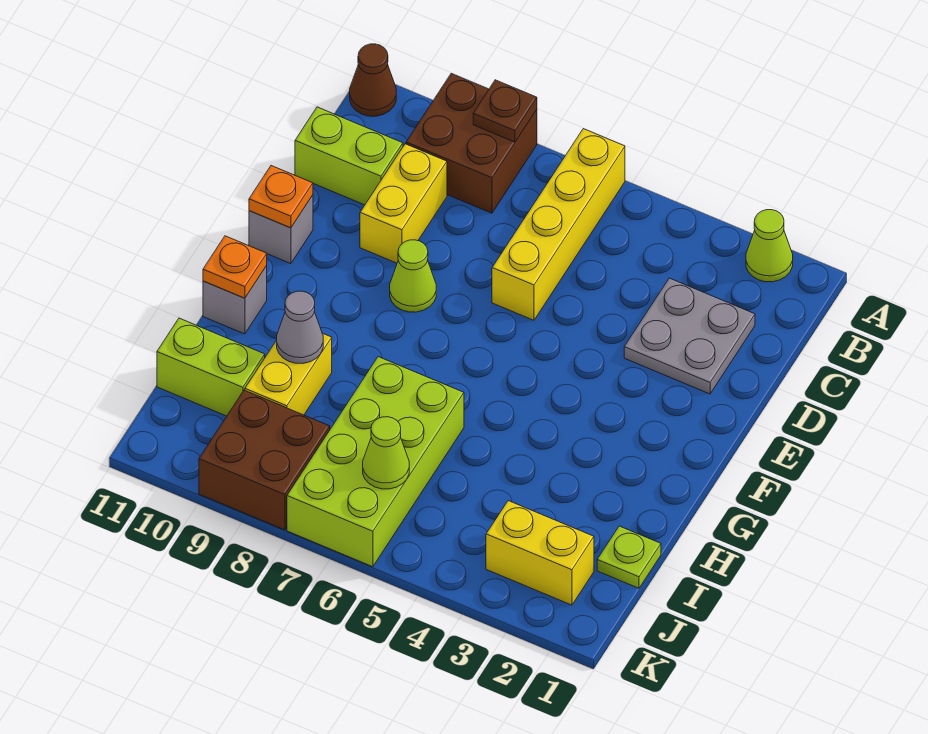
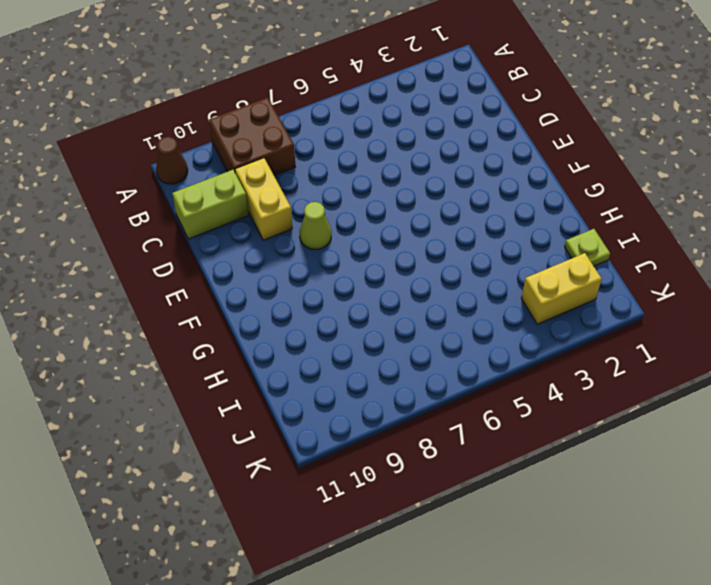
none -> lime 1x1 cone [746,210,793,282]
none -> yellow 1x4 brick [492,129,625,320]
none -> grey 2x2 plate [624,278,755,394]

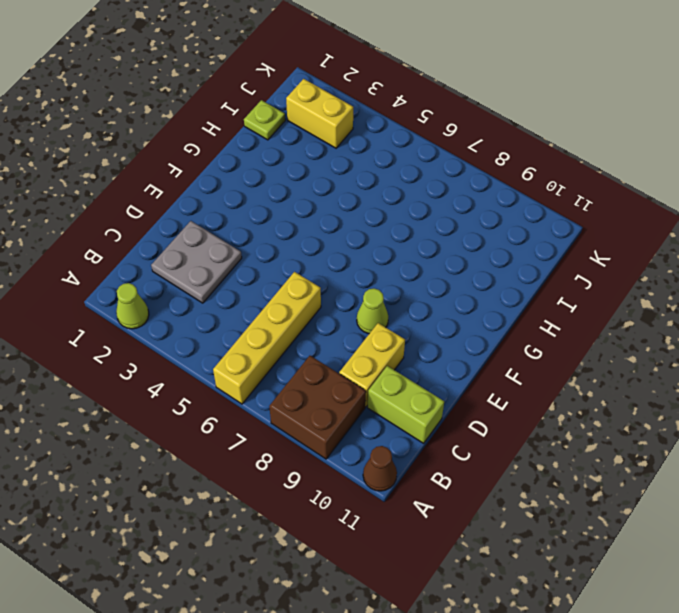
none -> grey 1x1 brick [249,195,313,264]
none -> grey 1x1 brick [203,266,267,334]
none -> lime 2x4 brick [287,357,464,567]

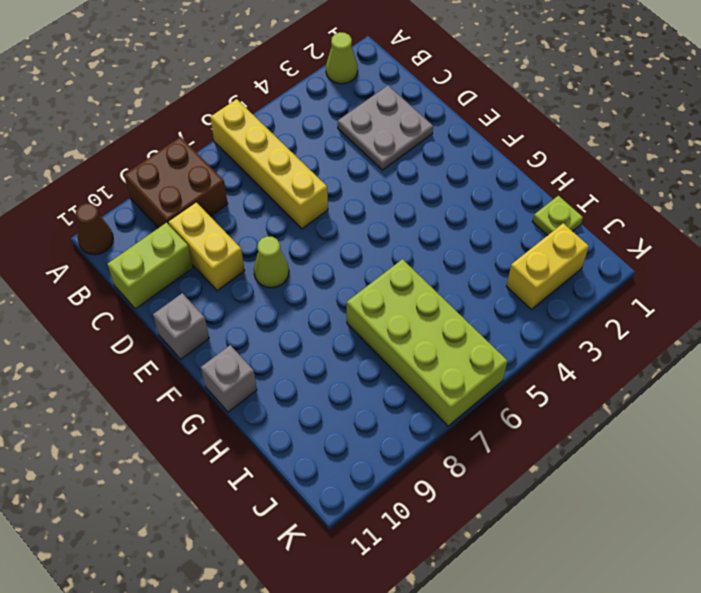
none -> yellow 1x2 brick [245,333,332,415]
none -> lime 1x2 brick [157,318,265,416]
none -> brown 2x2 brick [199,390,330,530]

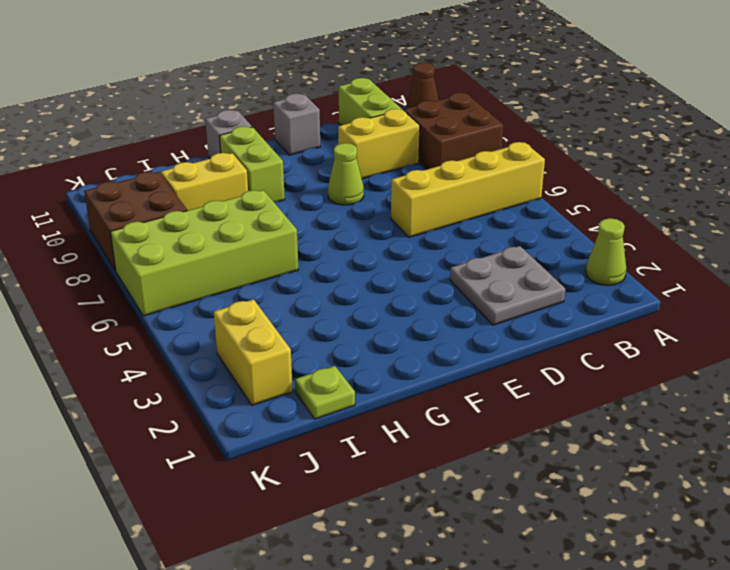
lime 1x2 brick [219,126,285,202] -> lime 1x2 brick moved to [157,318,265,416]
none -> brown 1x1 plate [473,80,537,142]
none -> orange 1x1 plate [249,166,313,228]
none -> orange 1x1 plate [203,236,267,298]

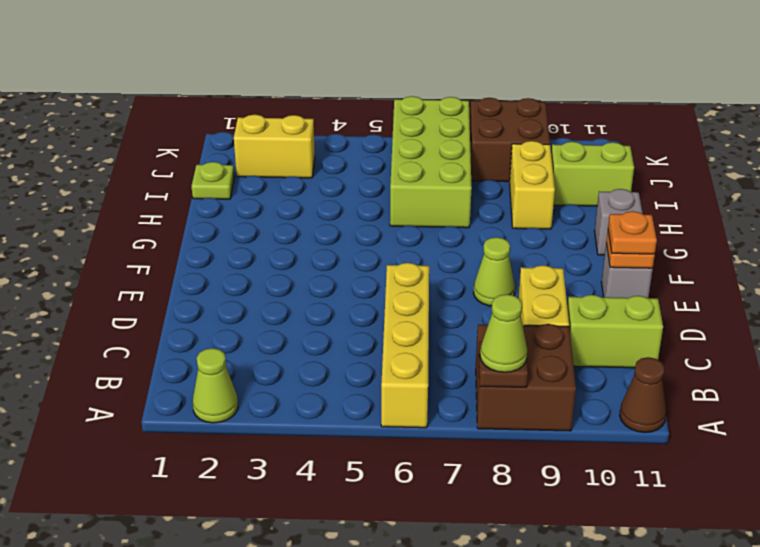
lime 1x1 cone [480,294,527,372] -> lime 1x1 cone moved to [363,417,409,489]
orange 1x1 plate [608,211,657,254] -> orange 1x1 plate moved to [203,236,267,298]
none -> grey 2x2 plate [624,278,755,394]
none -> grey 1x1 cone [277,291,323,363]

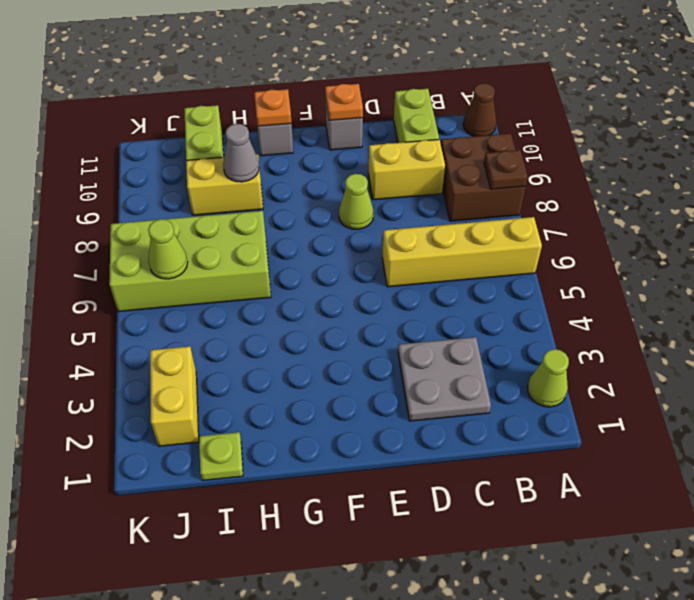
none -> brown 2x2 brick [199,390,330,530]

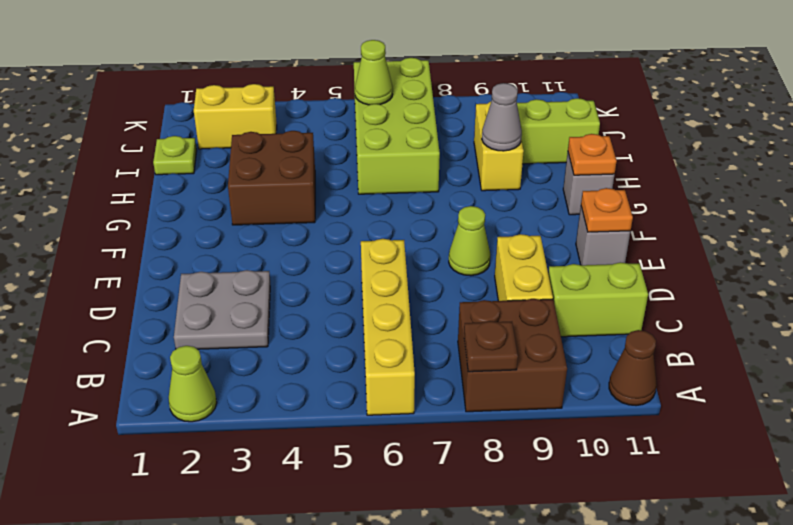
brown 2x2 brick [228,131,315,225] -> brown 2x2 brick moved to [199,390,330,530]

